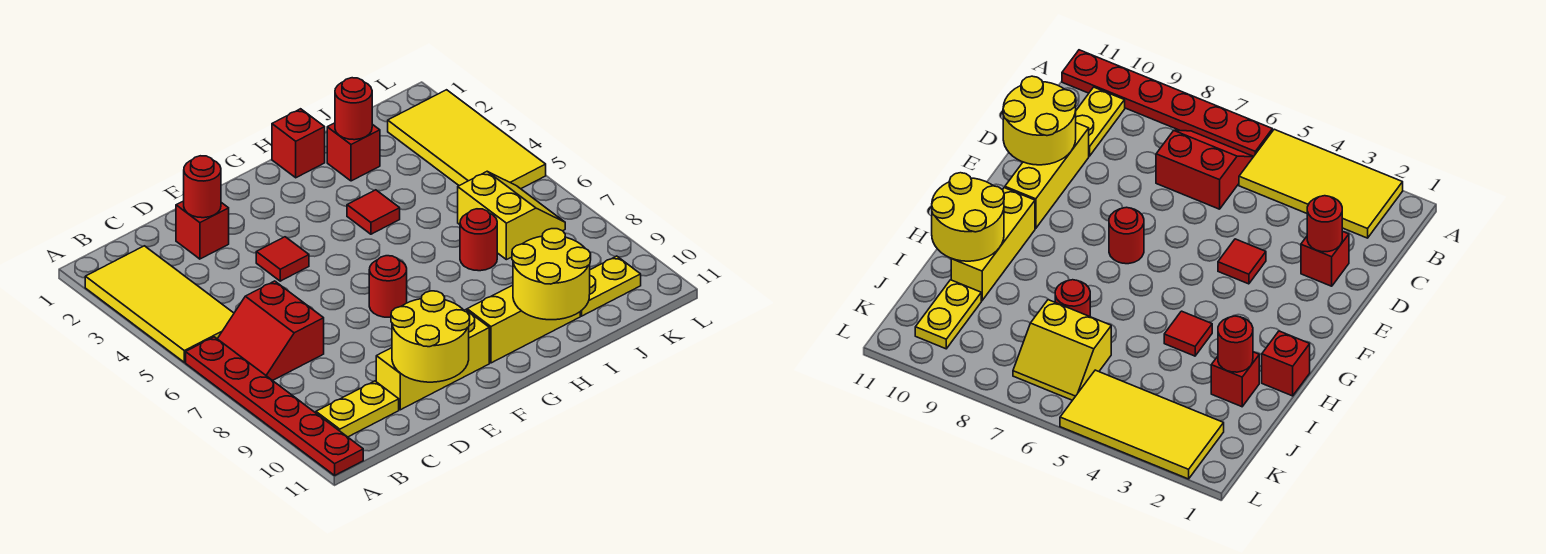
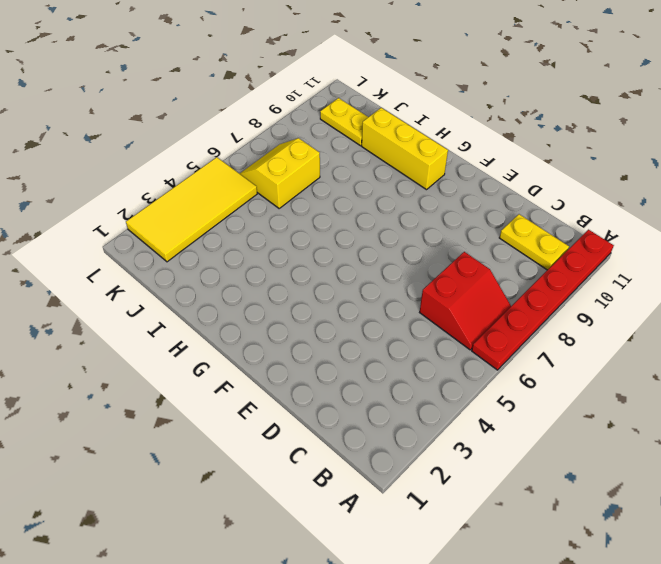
none -> yellow 2x4 tile [85,246,234,362]
none -> red 1x1 brick [176,201,229,259]
none -> yellow 1x3 brick [376,310,489,410]

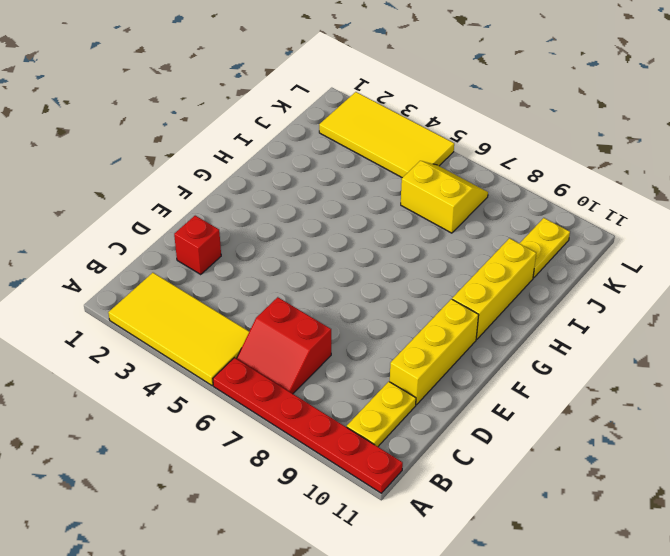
none -> red 1x1 tile [256,237,309,281]
none -> red 1x1 round brick [369,256,407,317]
none -> red 1x1 brick [272,109,325,178]

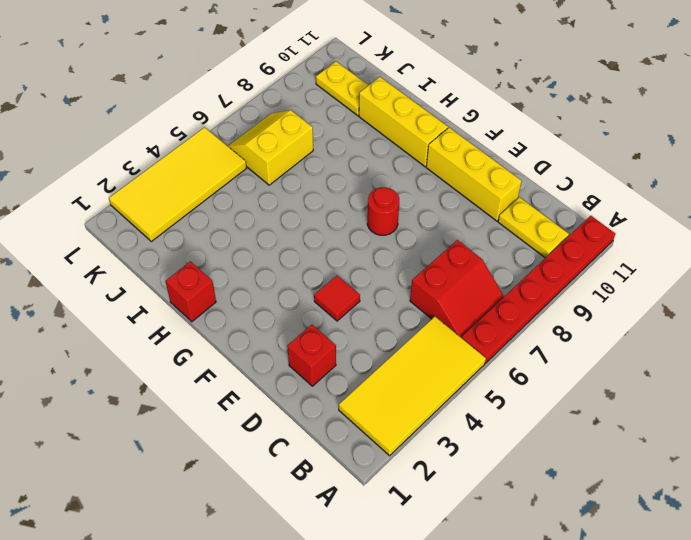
none -> red 1x1 tile [347,190,400,234]
none -> red 1x1 brick [327,123,380,181]
none -> red 1x1 round brick [460,209,497,271]

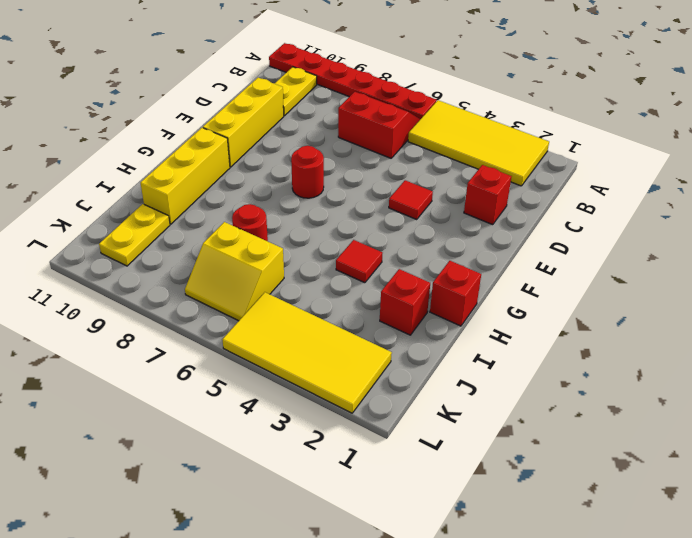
none -> red 1x1 round brick [184,156,221,218]
none -> yellow 2x2 round brick [391,291,470,382]
none -> yellow 2x2 round brick [512,229,591,320]

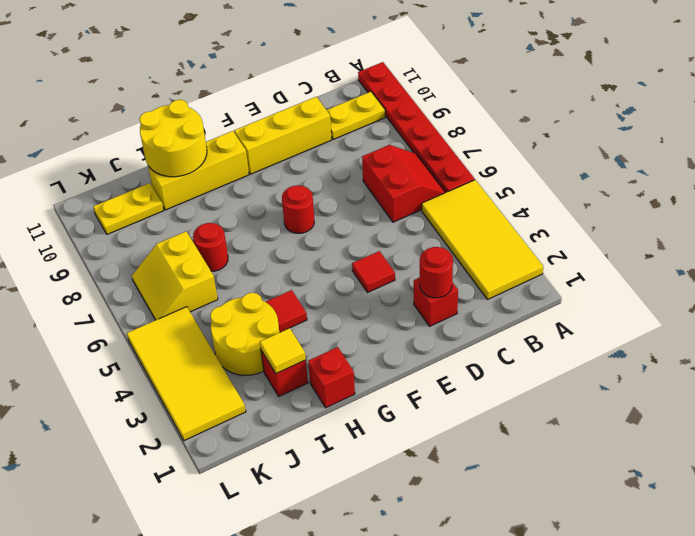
yellow 1x1 tile [260,328,306,373] -> red 1x1 round brick [335,78,372,140]
yellow 2x2 round brick [210,293,279,375] -> yellow 2x2 round brick moved to [391,291,470,382]

